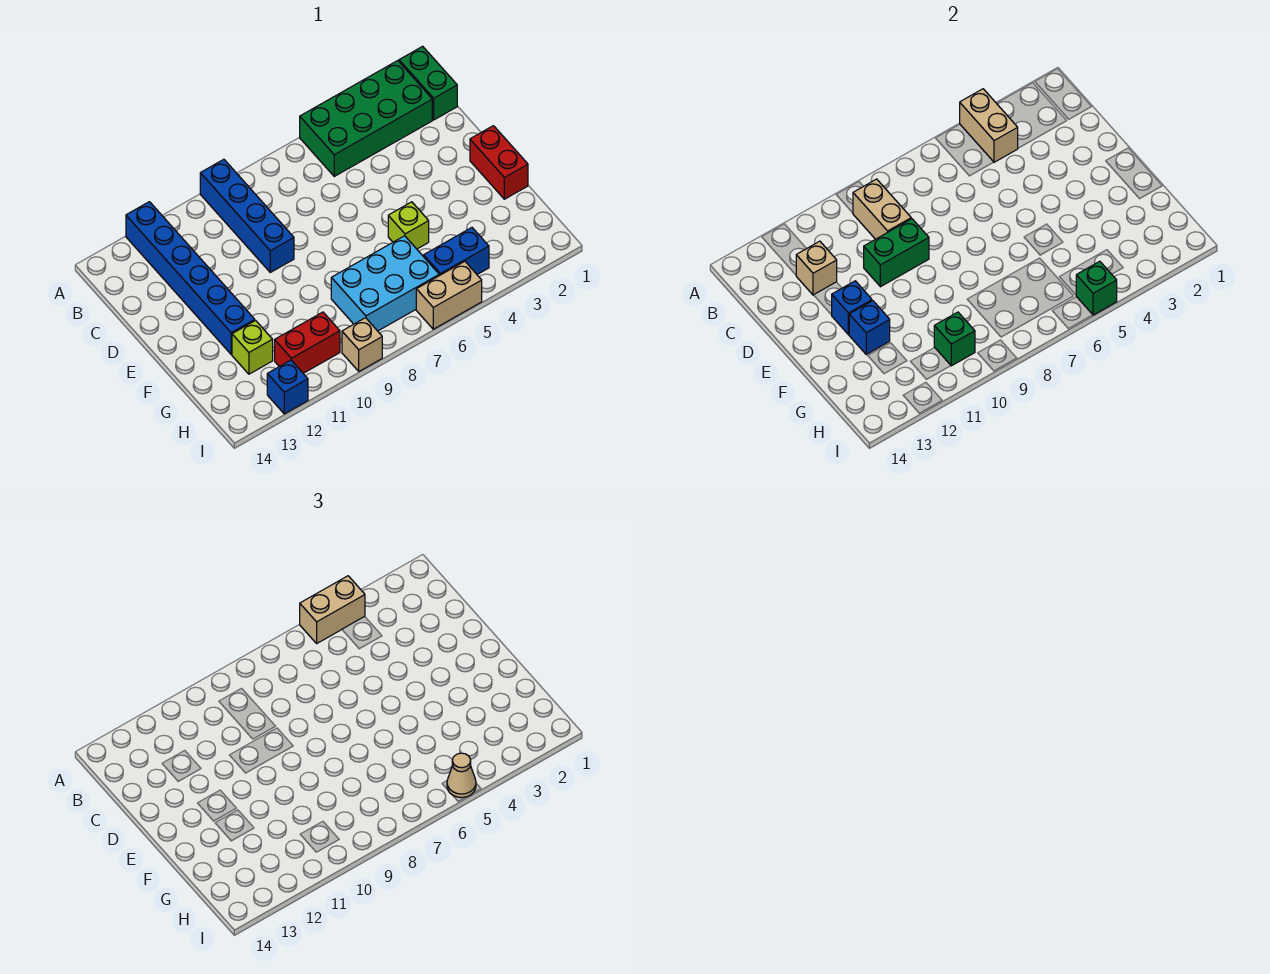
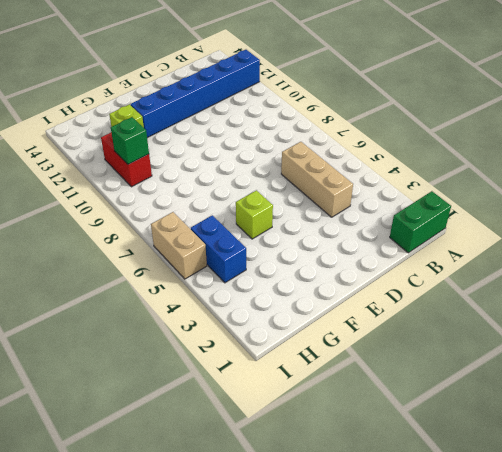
tan 1x3 brick [281,142,353,217] -> none
none -> green 2x4 brick [300,61,432,176]
none -> blue 1x4 brick [200,159,294,272]
none -> red 1x2 brick [470,126,528,199]

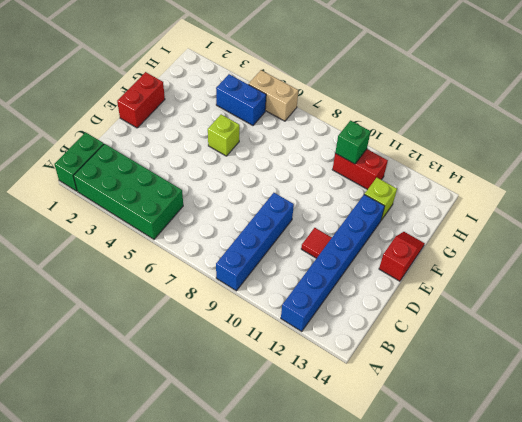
red 1x1 tile [301,228,332,258] -> none
red 1x2 slope [379,232,425,281] -> none
none -> cyan 2x3 brick [331,236,439,331]
none -> tan 1x1 brick [342,318,382,371]
none -> blue 1x1 brick [267,360,308,414]

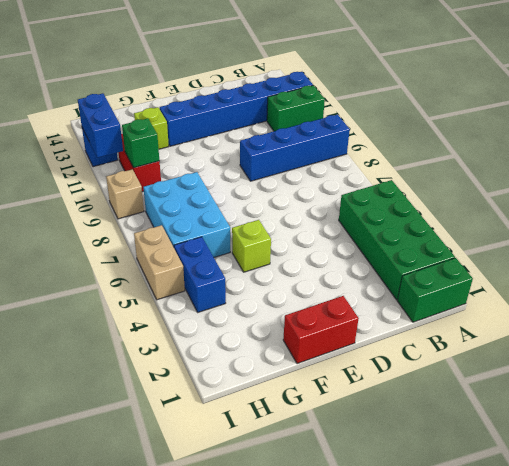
green 1x2 brick [267,85,325,131] -> green 1x2 brick turned to [864,219,929,287]
blue 1x2 brick [78,93,123,158] -> none
none -> tan 1x2 brick [960,89,1018,162]
none -> tan 1x2 brick [853,179,911,239]
none -> tan 1x1 brick [796,241,837,295]

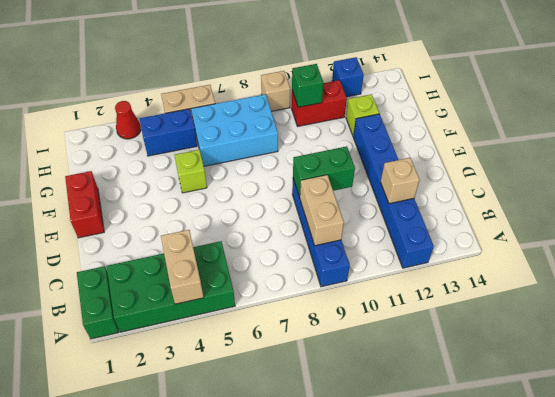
red 1x1 cone [115,101,141,139] -> none
none -> blue 1x1 brick [832,281,872,335]
none -> blue 1x1 brick [849,301,890,354]
none -> green 1x1 brick [1076,261,1117,315]

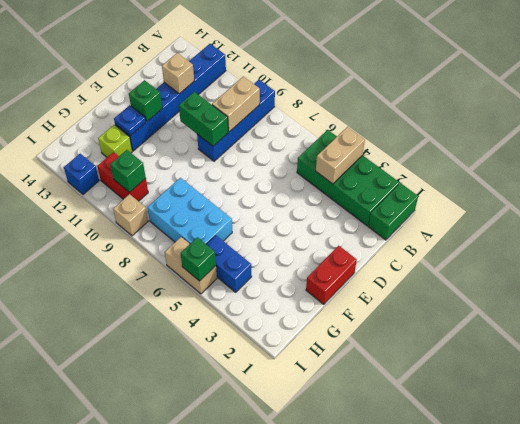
green 1x1 brick [129,80,162,121] -> blue 1x1 brick [832,281,872,335]
blue 1x1 plate [114,105,146,136] -> blue 1x1 brick [849,301,890,354]
none -> lime 1x1 brick [388,202,429,249]
none -> tan 1x2 brick [300,576,365,643]
none -> tan 1x1 cone [447,753,476,798]

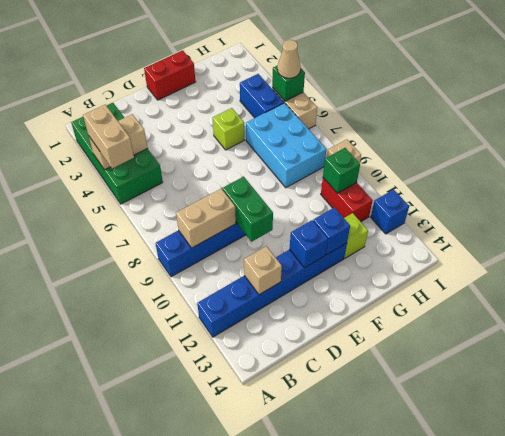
none -> green 1x2 brick [399,46,457,120]

